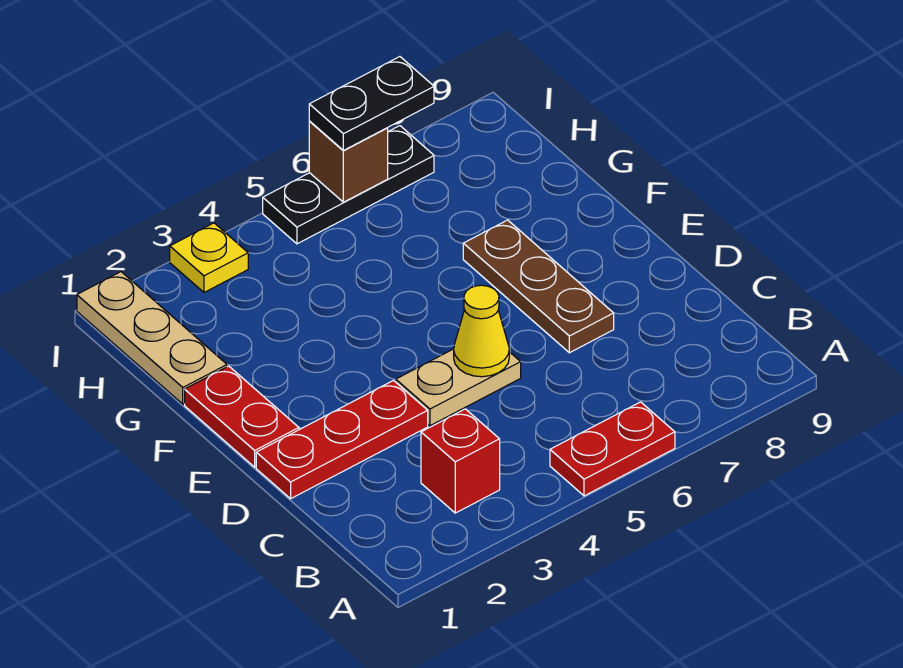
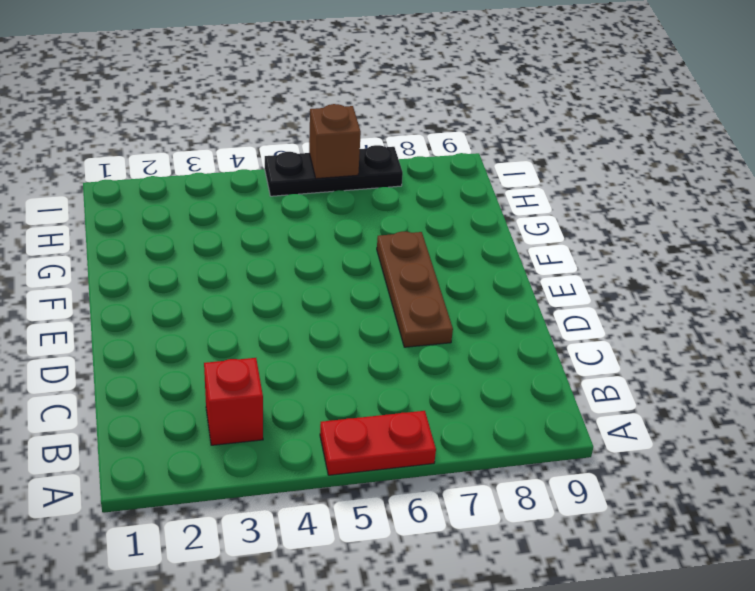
none -> red 1x3 plate [256,381,428,499]
none -> tan 1x2 plate [396,349,521,426]
none -> red 1x2 plate [185,366,299,467]

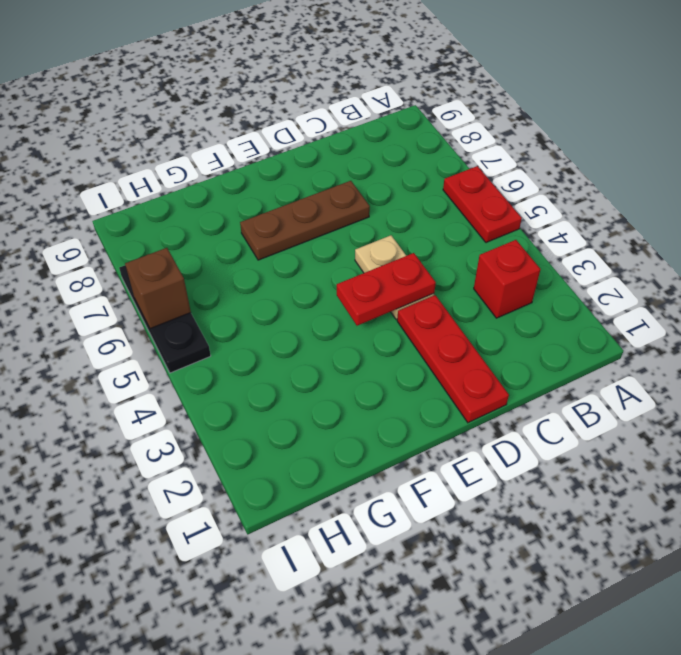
red 1x2 plate [337,253,436,326] -> red 1x2 plate moved to [185,366,299,467]
none -> tan 1x3 plate [77,272,227,404]
none -> yellow 1x1 plate [170,223,248,292]
none -> yellow 1x1 cone [454,285,509,377]

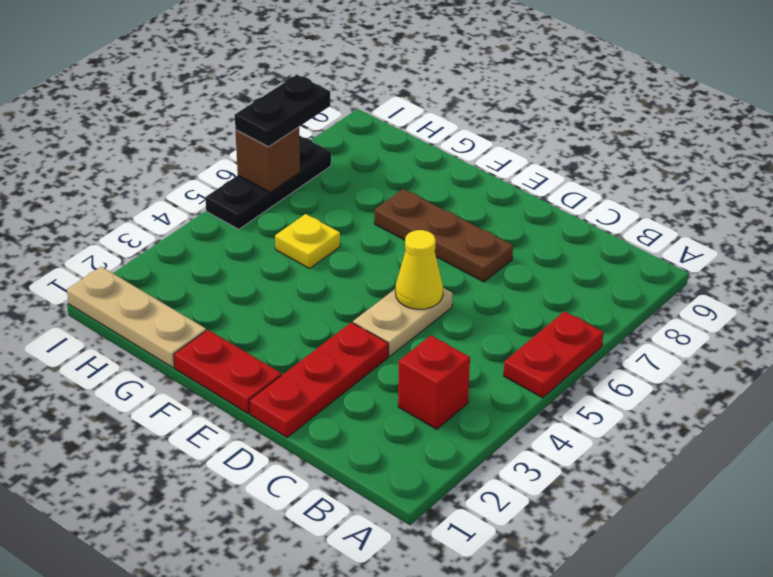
yellow 1x1 plate [275,214,340,269] -> yellow 1x1 plate moved to [170,223,248,292]

